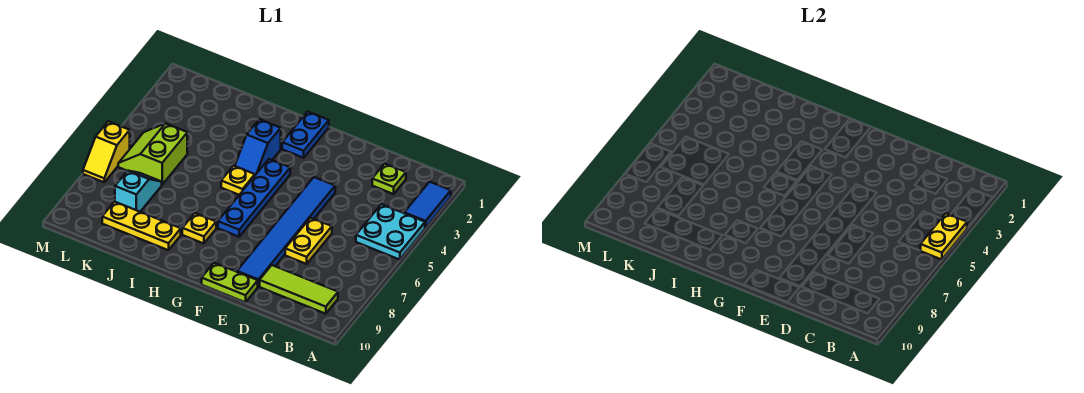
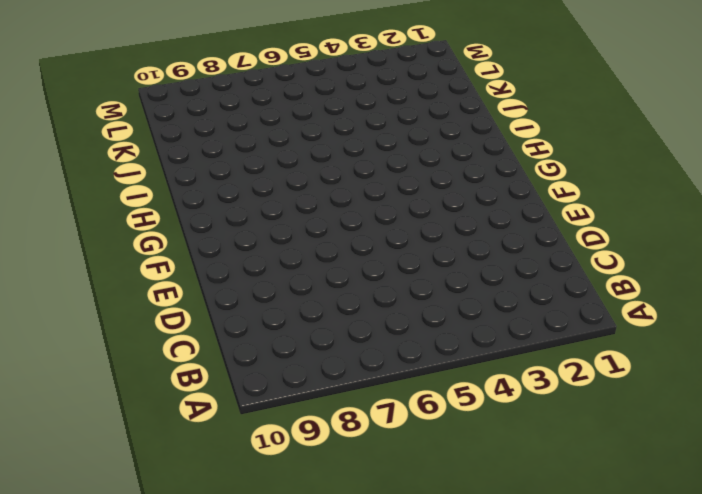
none -> blue 1x2 tile [405,182,451,228]
none -> cyan 2x2 plate [356,204,425,260]
none -> lime 1x3 tile [260,265,338,314]

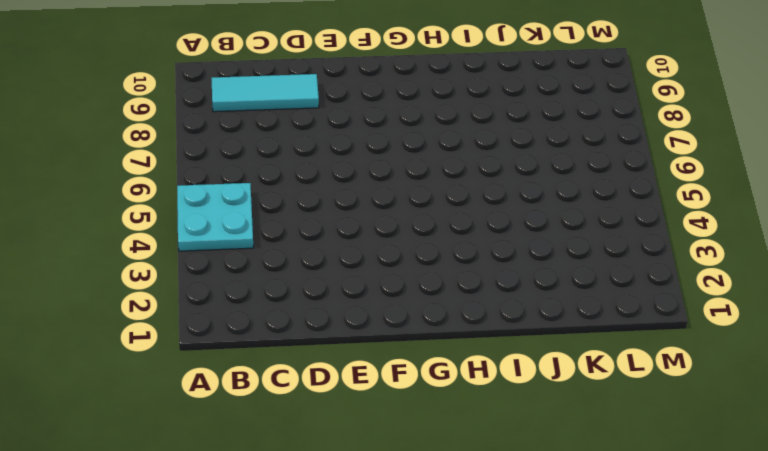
cyan 1x3 tile [212,74,319,112] -> lime 1x3 tile [260,265,338,314]
none -> blue 1x2 tile [405,182,451,228]
none -> lime 1x1 plate [372,164,406,194]
none -> yellow 1x2 plate [285,218,332,264]

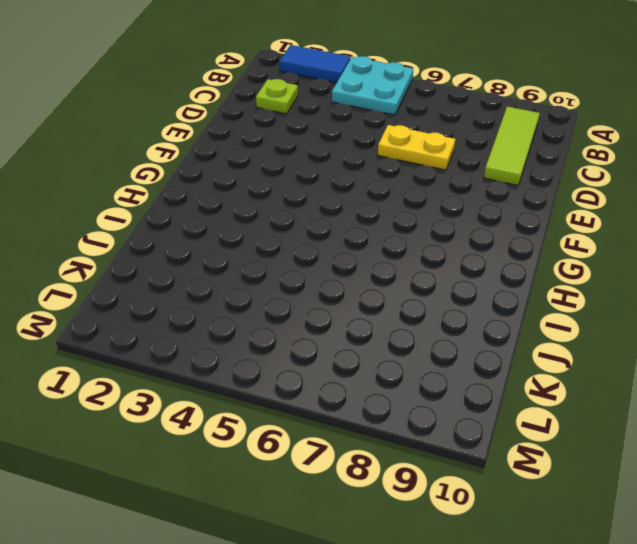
none -> blue 1x6 tile [237,177,335,286]
none -> lime 1x2 plate [202,263,258,302]
none -> blue 1x2 plate [282,112,329,158]

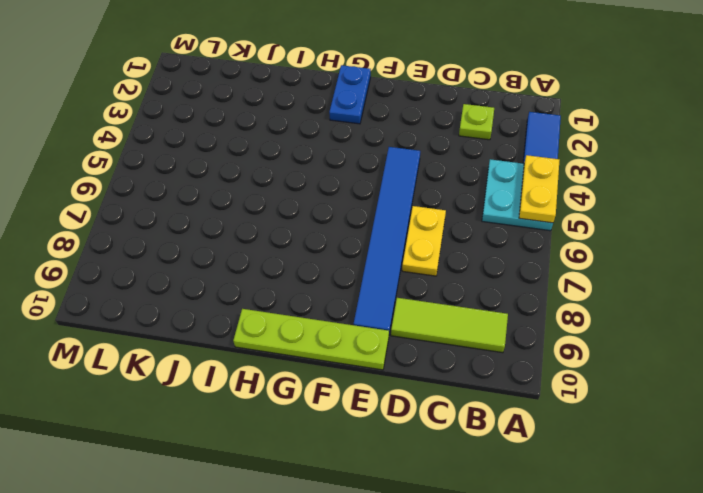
lime 1x4 plate [233,309,389,370] -> lime 1x2 plate [202,263,258,302]
none -> blue 1x4 plate [218,159,290,237]
none -> blue 1x2 slope [235,119,281,175]
none -> yellow 1x1 plate [221,166,255,195]

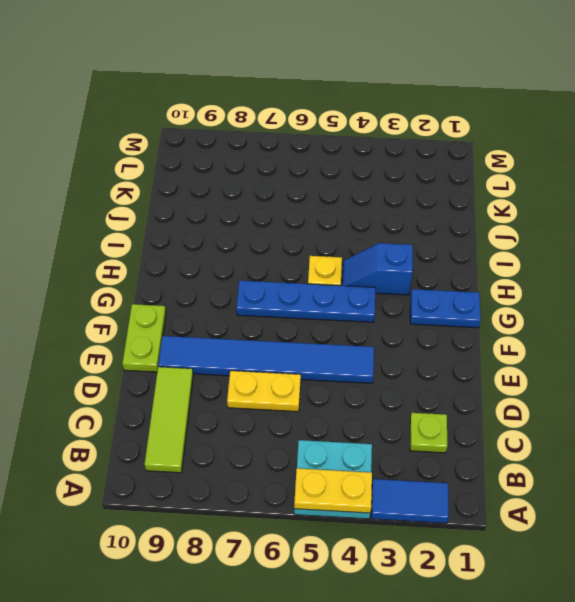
none -> yellow 1x1 plate [182,213,216,244]
none -> yellow 1x3 plate [102,202,181,250]
none -> lime 2x2 slope [118,123,187,185]

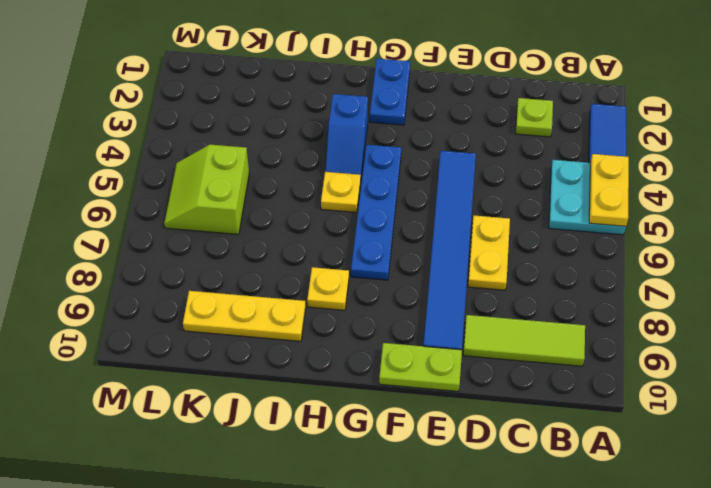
none -> cyan 1x2 slope [115,171,162,212]
none -> yellow 1x2 slope [83,121,130,182]

